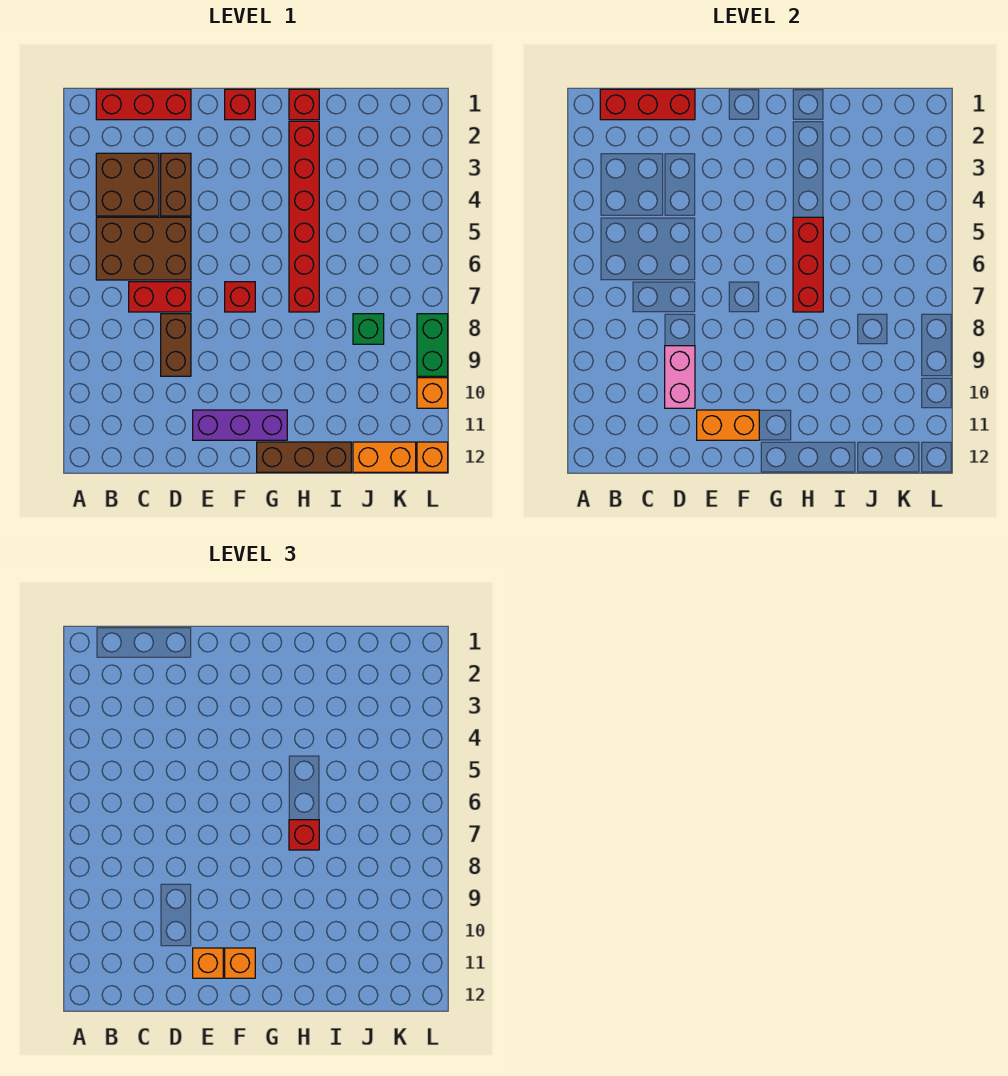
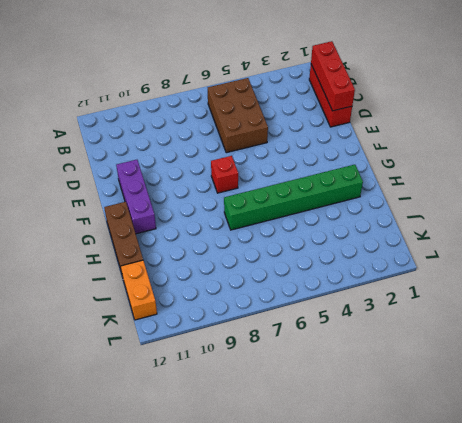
green 1x6 brick [224,165,363,230] -> red 1x6 brick [289,121,319,312]
none -> brown 2x2 brick [96,153,159,216]
none -> red 1x2 brick [129,282,191,312]
none -> brown 1x2 brick [161,153,191,216]

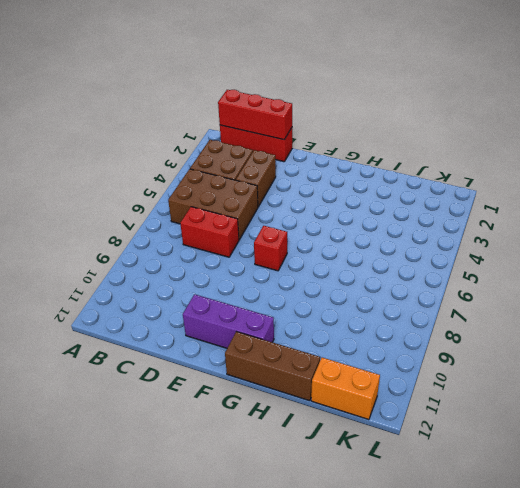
none -> brown 1x2 brick [161,314,191,376]
none -> red 1x1 brick [225,89,255,120]
none -> red 1x1 brick [289,89,319,120]

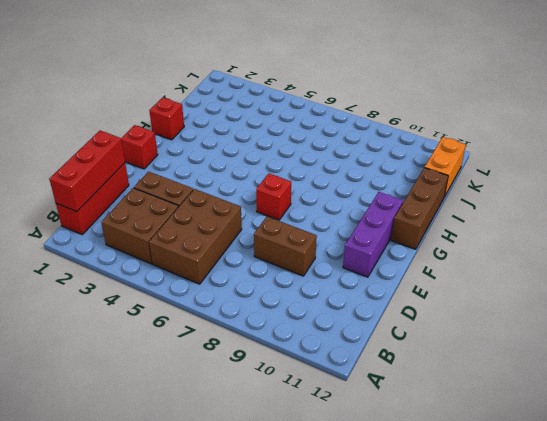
none -> red 1x2 brick [129,282,191,312]
none -> red 1x6 brick [289,121,319,312]
none -> green 1x1 brick [353,314,384,344]

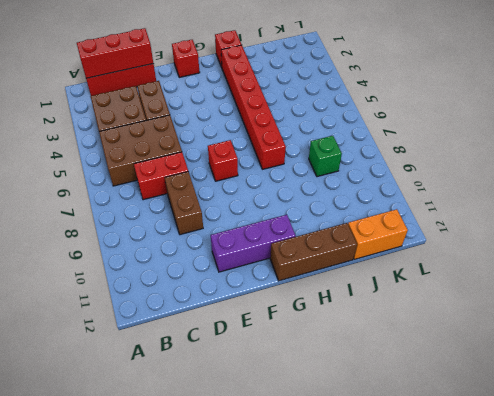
none -> green 1x2 brick [417,314,448,376]
none -> orange 1x1 brick [417,378,448,408]
none -> orange 1x1 brick [417,442,448,472]

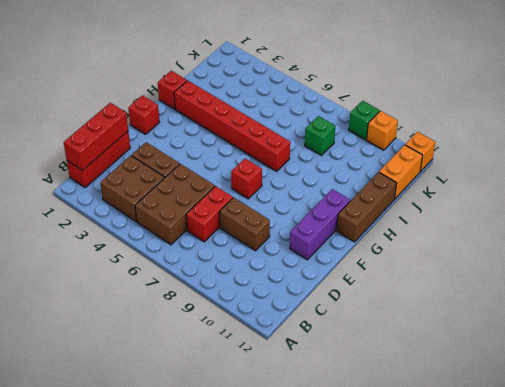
green 1x1 brick [349,101,380,140] -> green 1x2 brick [417,314,448,376]
none -> pink 1x2 brick [665,346,695,408]
none -> orange 1x2 brick [697,410,759,440]
none -> red 1x3 brick [793,217,823,312]

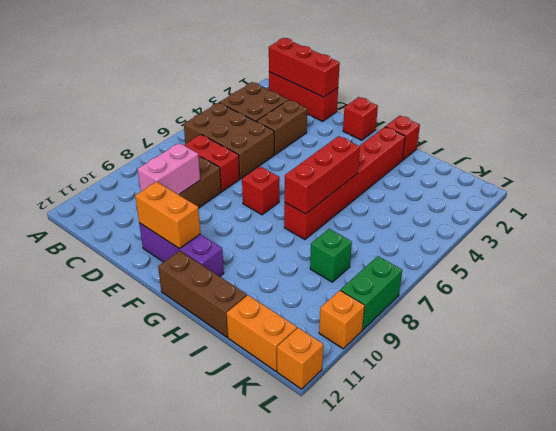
none -> orange 1x1 brick [193,948,223,978]
none -> orange 1x1 brick [225,948,255,978]
none -> red 1x1 brick [289,820,319,850]

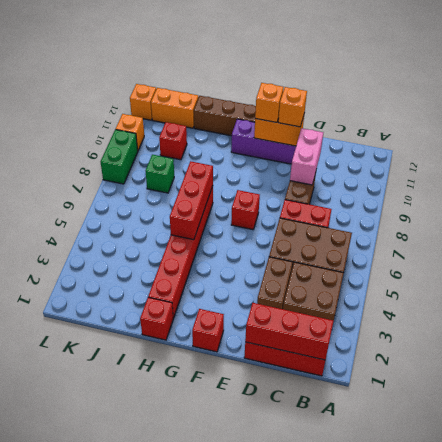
red 1x1 brick [159,122,187,160] -> red 1x1 brick moved to [289,820,319,850]

